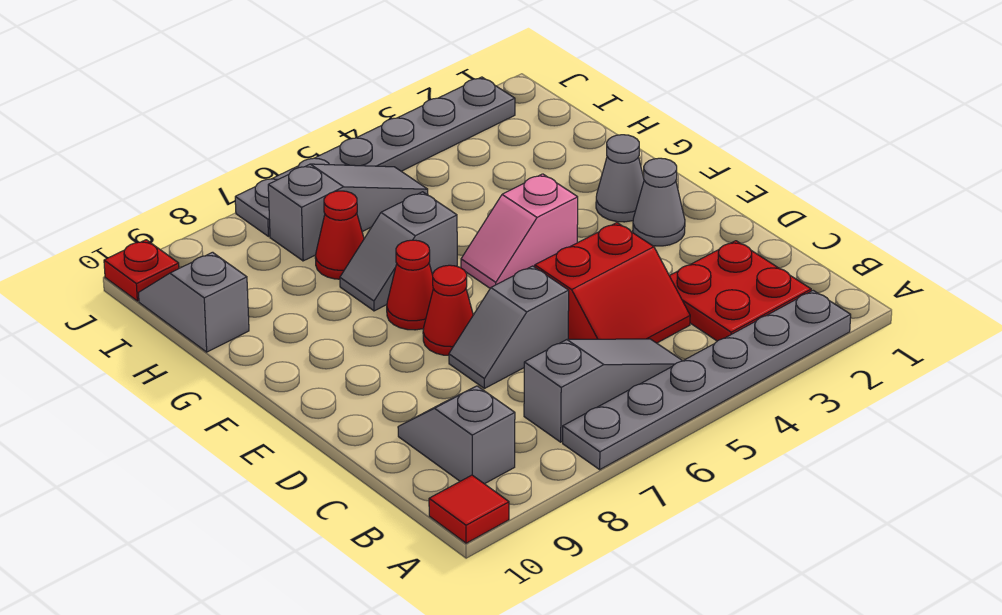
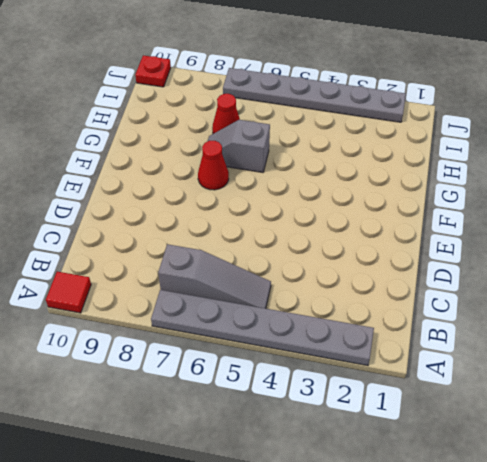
none -> red 2x2 plate [670,241,811,341]
none -> grey 1x2 slope [398,386,515,484]
none -> red 2x2 slope [535,223,690,343]

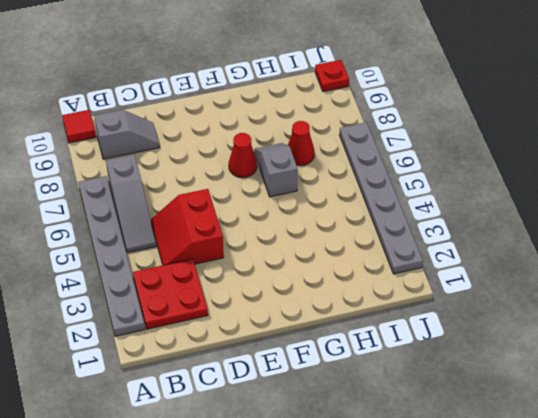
none -> grey 1x2 slope [449,266,569,389]
none -> grey 1x1 cone [633,158,685,246]
none -> red 1x1 cone [423,265,473,355]

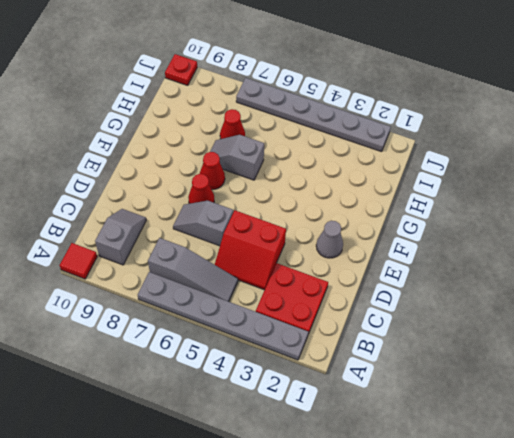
none -> grey 1x1 cone [596,135,644,222]
none -> pink 1x2 slope [461,174,578,288]
none -> grey 1x2 slope [139,252,249,352]

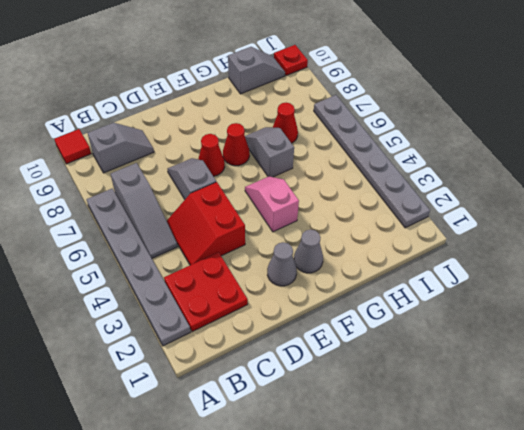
none -> grey 1x3 slope [268,164,428,261]

